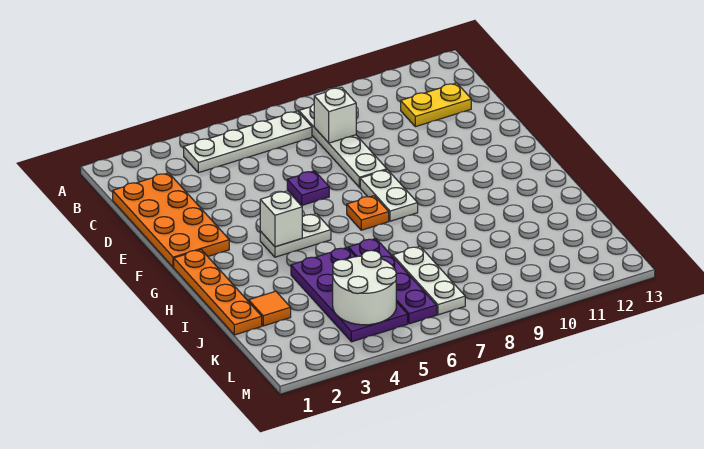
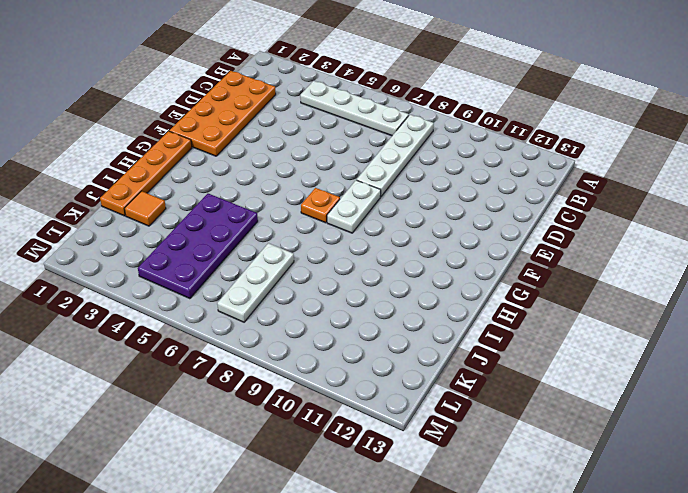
none -> yellow 1x2 plate [401,83,471,127]
none -> purple 1x1 plate [287,171,329,205]
none -> white 1x2 plate [260,214,331,257]

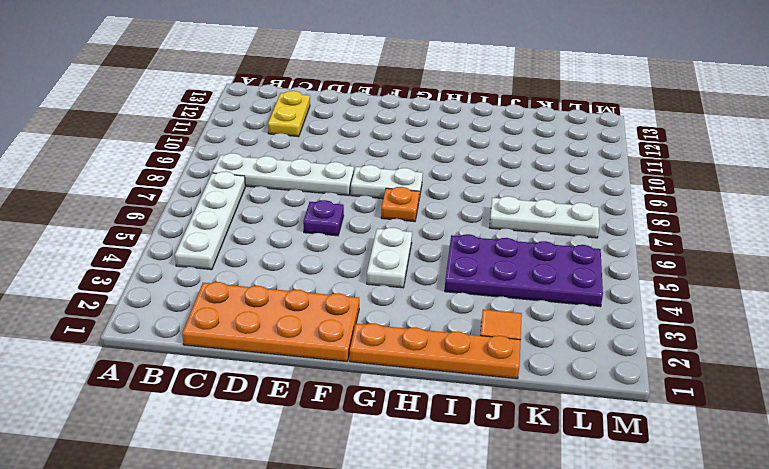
none -> purple 1x4 plate [349,238,437,324]
none -> white 1x1 brick [314,87,356,143]
none -> white 1x1 brick [260,191,302,247]

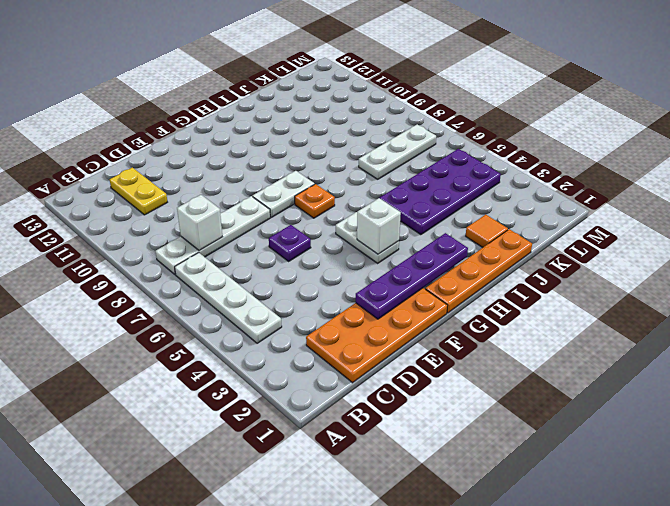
purple 1x4 plate [356,233,468,319] -> purple 1x4 plate moved to [349,238,437,324]
none -> white 2x2 round brick [333,250,396,325]

